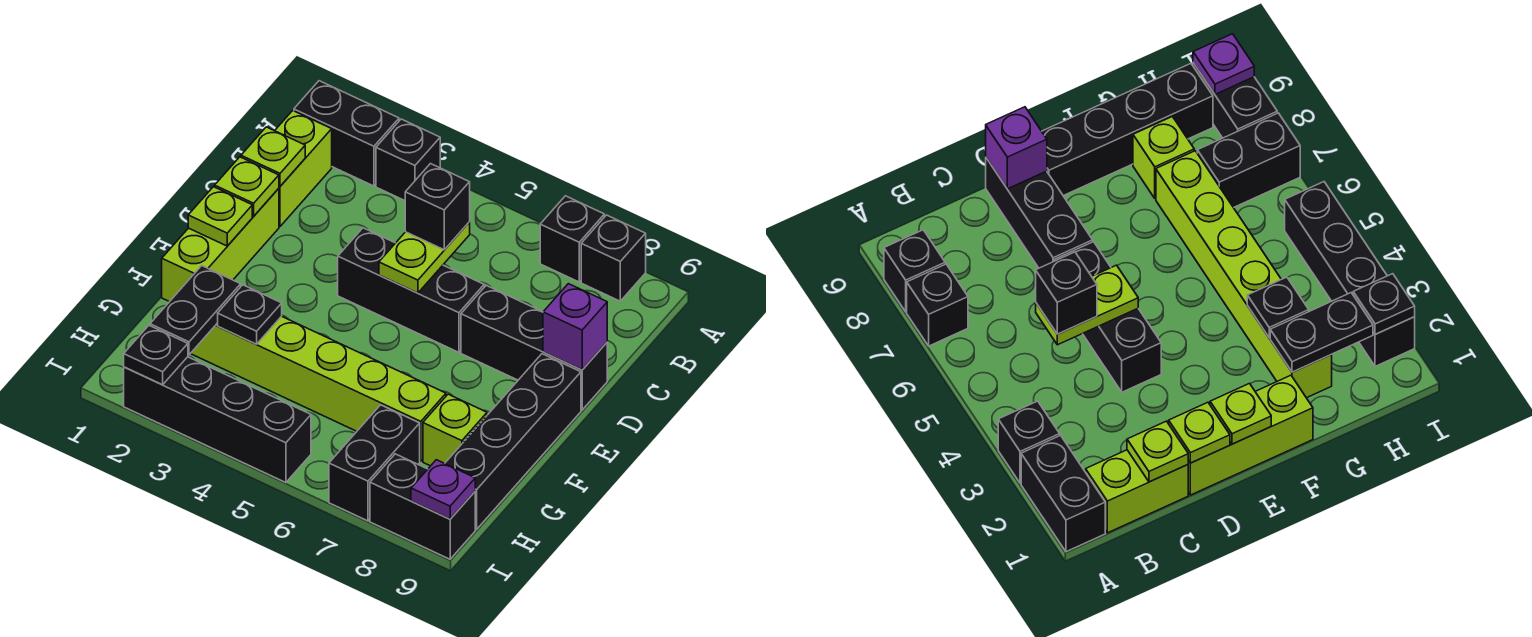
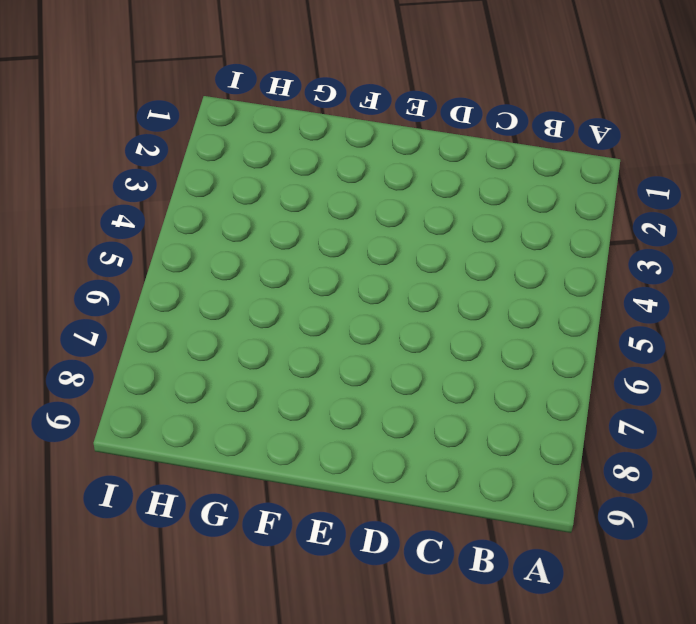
none -> black 1x2 brick [294,81,399,186]
none -> black 1x1 brick [376,119,440,201]
none -> black 1x1 brick [540,196,604,282]

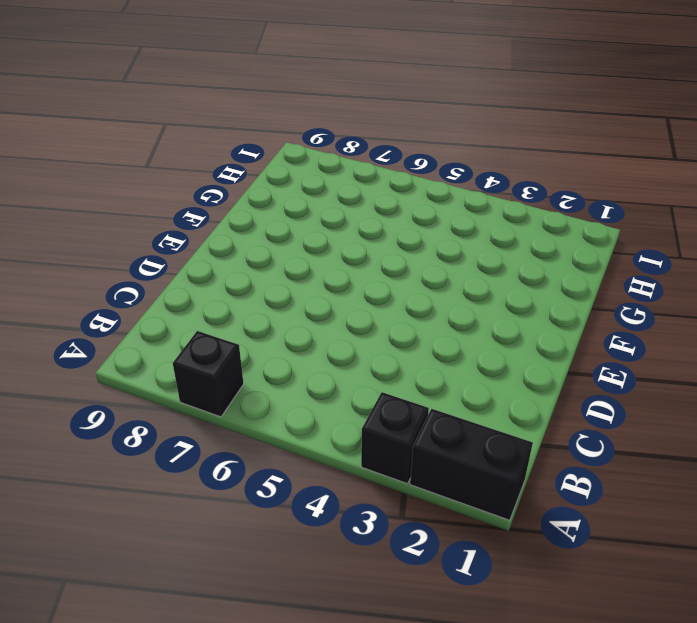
none -> black 1x1 brick [581,215,646,301]
none -> lime 1x2 brick [275,111,332,227]
none -> lime 1x3 brick [162,188,279,302]

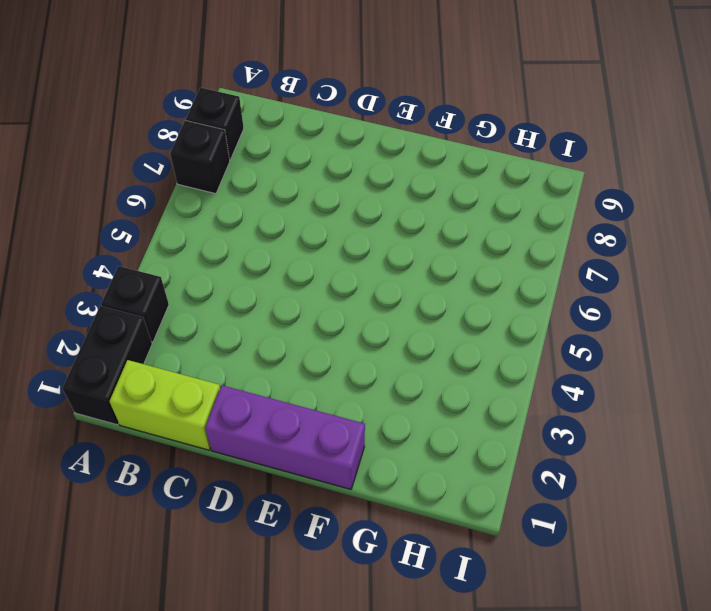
purple 1x3 brick [205,385,365,489] -> lime 1x3 brick [162,188,279,302]
none -> black 1x3 brick [338,228,484,352]
none -> black 1x3 brick [461,285,607,410]
none -> black 1x4 brick [445,354,581,529]

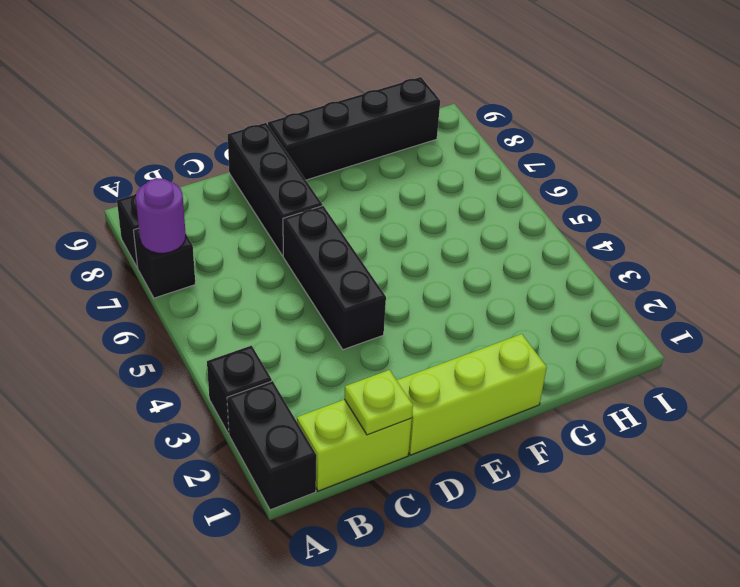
purple 1x1 round brick [136,178,186,253] -> none
none -> lime 1x6 brick [191,316,446,461]
none -> lime 1x1 brick [423,394,487,466]
none -> black 1x2 brick [329,405,420,521]

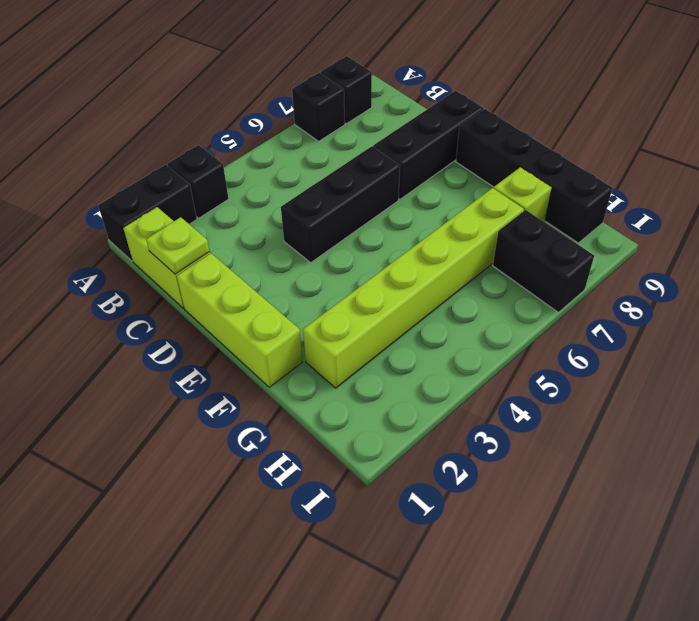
none -> black 1x4 brick [124,357,311,483]
none -> black 1x2 brick [370,454,475,559]
none -> lime 1x2 plate [379,222,470,293]

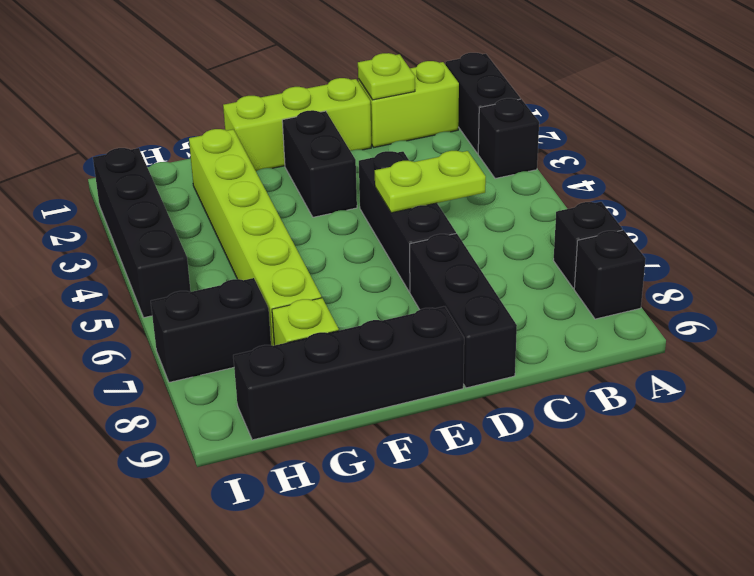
black 1x2 brick [282,110,357,217] -> black 1x2 brick moved to [370,454,475,559]
none -> lime 1x1 plate [215,157,279,216]
none -> purple 1x1 brick [543,284,607,370]
none -> lime 1x1 plate [188,187,252,246]

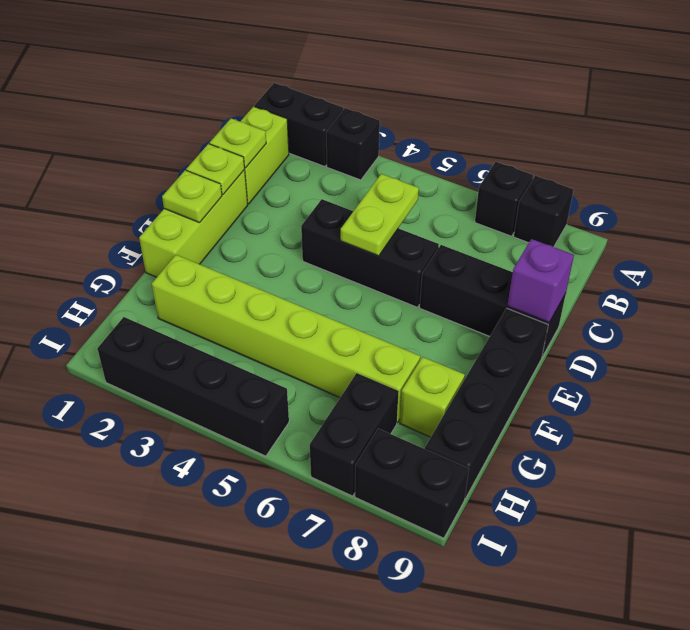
none -> black 1x2 plate [150,266,241,355]
none -> black 1x1 plate [218,285,282,344]
none -> black 1x1 plate [124,326,188,385]

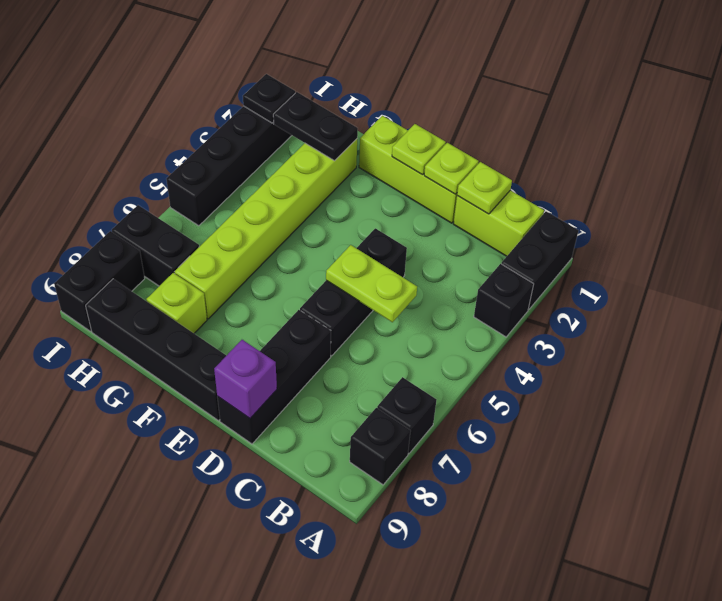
none -> black 1x1 plate [218,285,282,344]
none -> purple 1x1 plate [411,460,475,519]
none -> black 1x1 brick [405,164,470,250]

